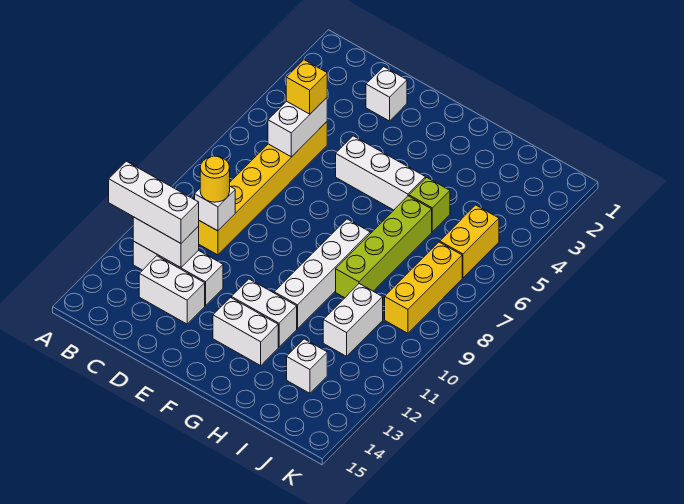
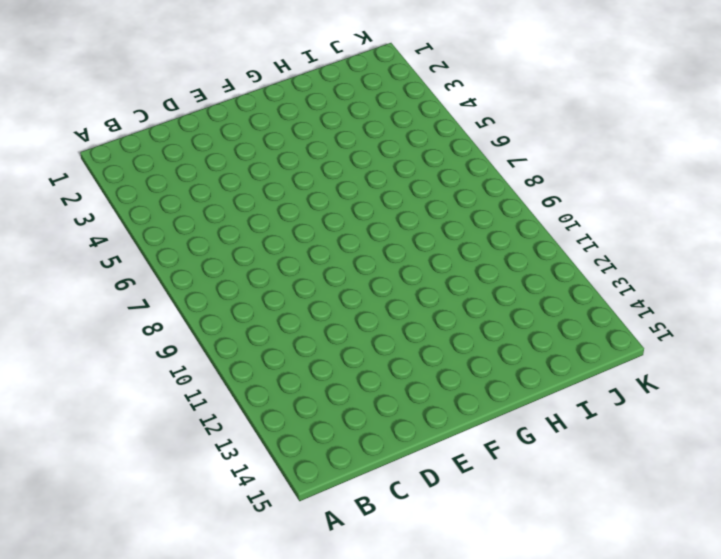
none -> white 1x3 brick [133,241,223,306]
none -> yellow 1x6 brick [198,122,327,255]
none -> white 1x2 brick [139,256,205,324]

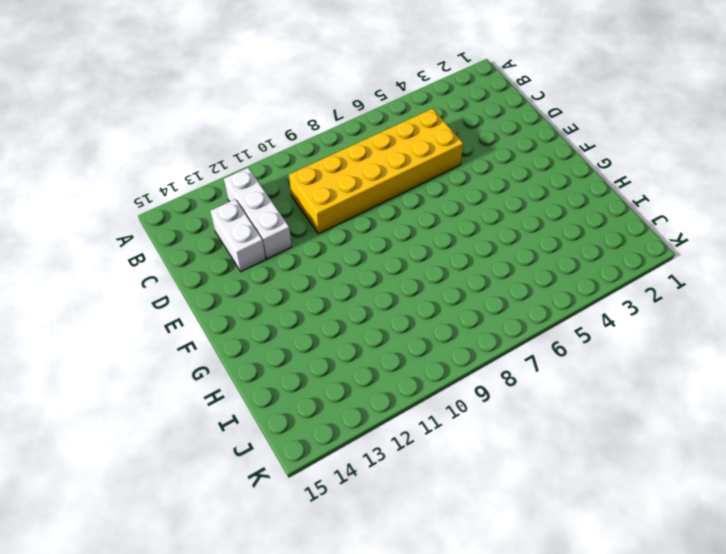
yellow 2x6 brick [289,109,463,234] -> yellow 1x6 brick [198,122,327,255]
none -> white 1x1 brick [366,67,407,121]
none -> white 1x3 brick [336,136,425,210]
none -> white 1x2 brick [231,279,297,347]

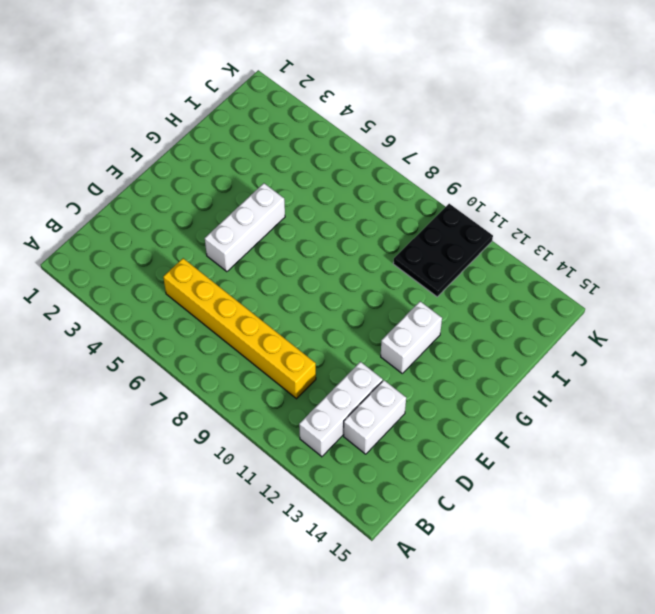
black 2x3 plate [393,204,493,297] -> white 1x2 brick [323,284,383,356]
none -> white 1x1 brick [366,67,407,121]
none -> white 1x2 brick [213,298,278,366]
none -> white 1x4 brick [274,219,370,329]

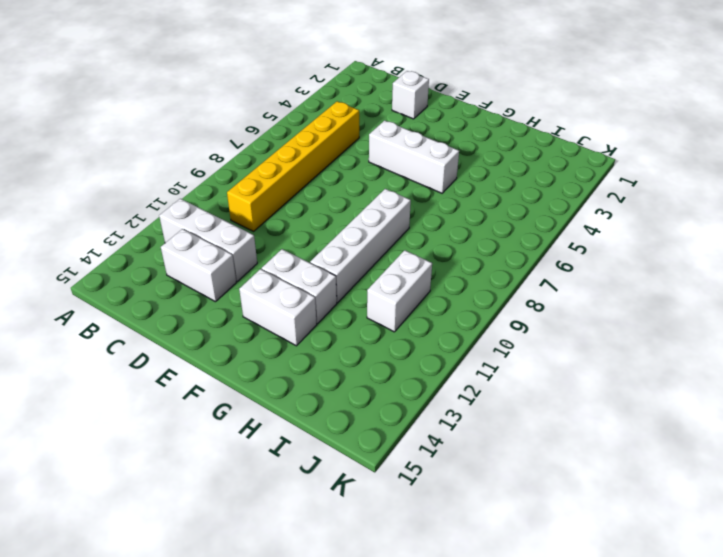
none -> lime 1x1 brick [409,177,450,232]
none -> lime 1x4 brick [336,196,432,298]
none -> white 1x1 brick [287,339,327,393]

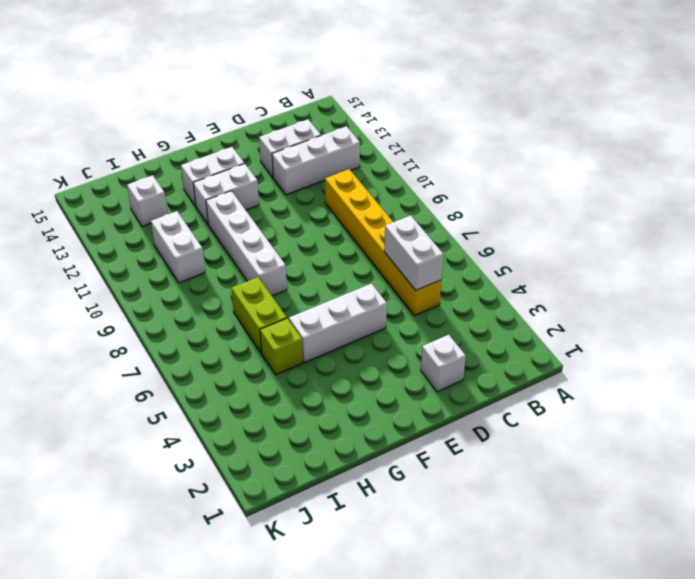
lime 1x2 brick [231,277,287,353] -> lime 1x4 brick [336,196,432,298]
none -> yellow 1x2 brick [440,205,499,278]
none -> yellow 1x3 brick [385,242,462,333]
none -> white 1x2 brick [133,217,199,268]

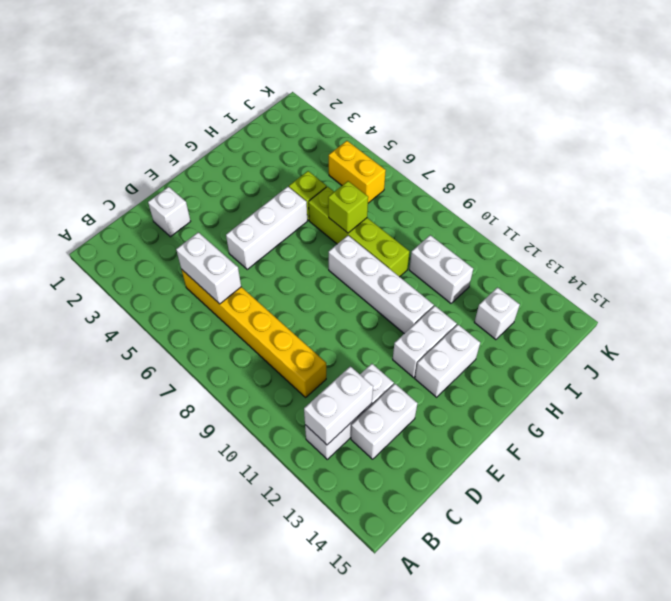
lime 1x1 brick [328,181,368,233] -> none
none -> yellow 1x3 brick [385,242,462,333]
none -> white 1x1 brick [195,187,235,231]
none -> white 1x3 brick [109,161,199,243]

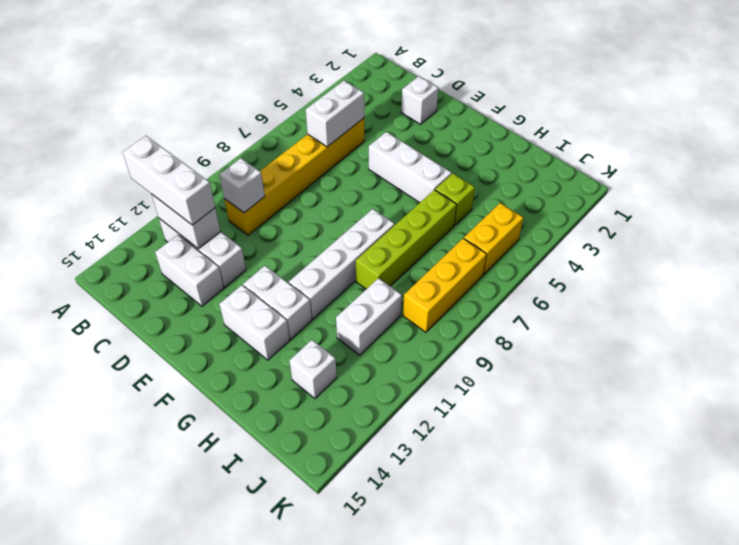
none -> yellow 1x1 brick [286,60,327,114]
none -> yellow 1x1 round brick [200,156,230,202]

